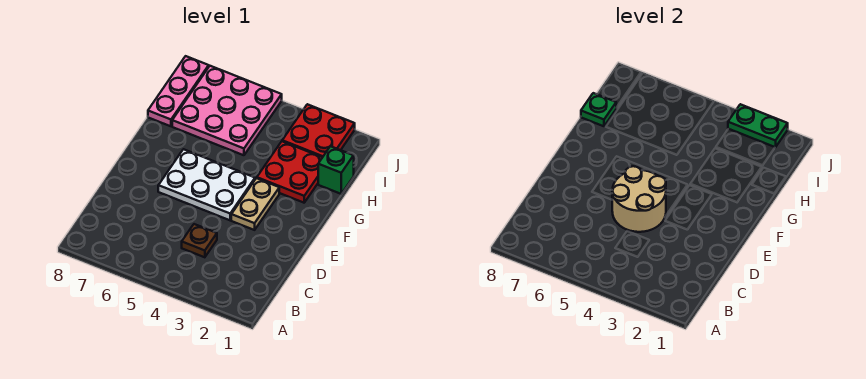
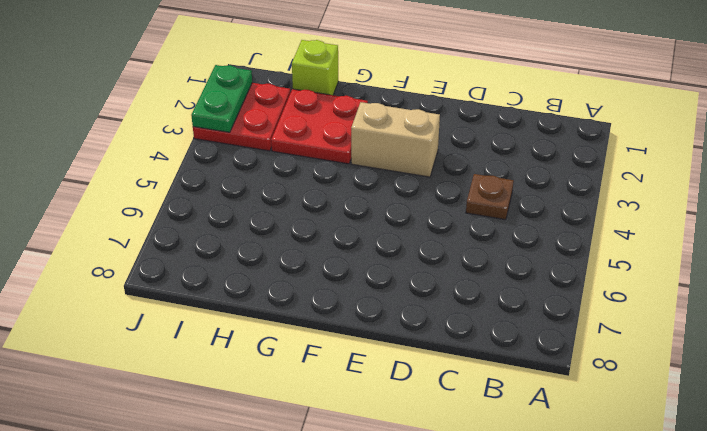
tan 1x2 brick [351,102,440,177] -> tan 1x2 plate [231,178,279,230]
lime 1x1 brick [292,40,338,95] -> green 1x1 brick [318,146,354,194]
none -> white 2x3 plate [158,149,255,220]
none -> pink 3x3 plate [172,66,282,155]

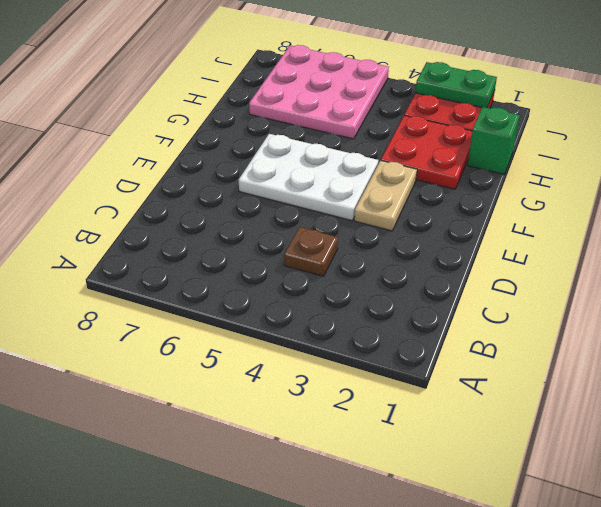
none -> pink 1x3 plate [148,56,209,126]
none -> tan 2x2 round brick [612,166,666,232]

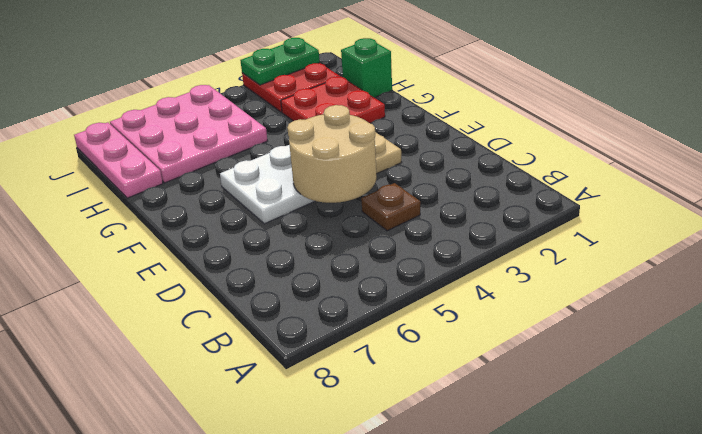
none -> green 1x1 plate [581,93,616,126]

